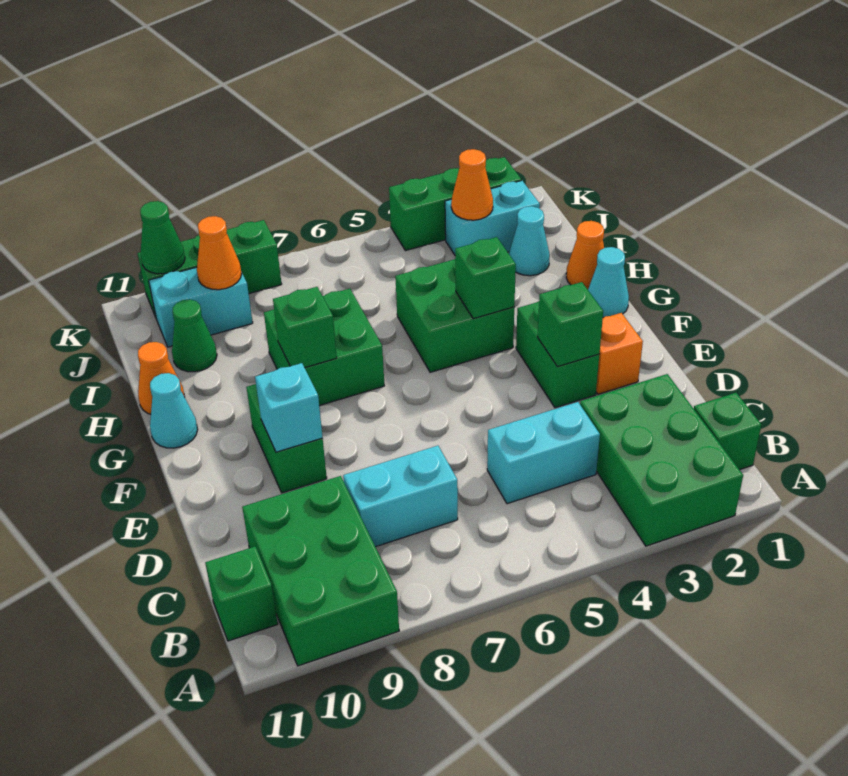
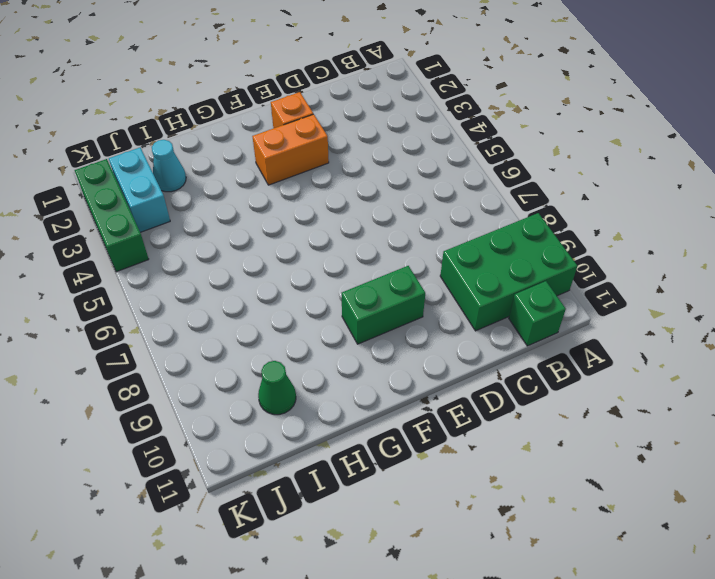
orange 1x2 brick [252,114,329,185] -> green 1x2 brick [516,301,599,408]
none -> green 2x3 brick [580,374,743,546]
none -> green 1x1 brick [694,393,761,470]
none -> cyan 1x2 brick [487,402,600,504]

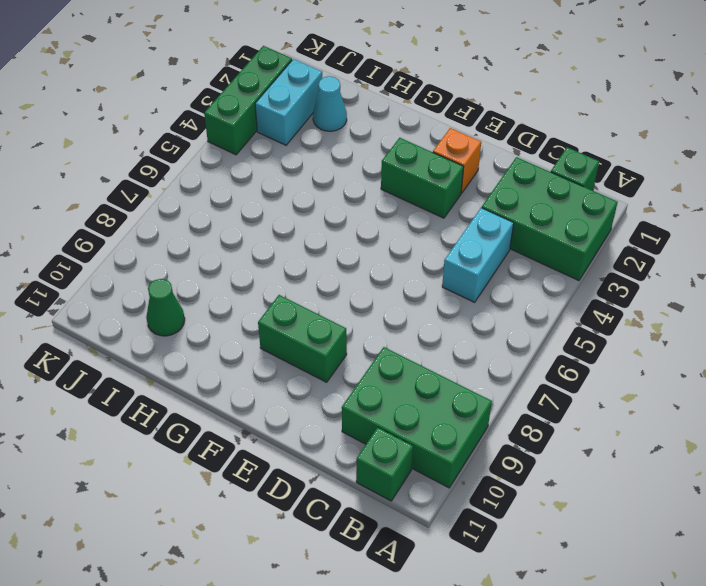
none -> cyan 1x2 brick [343,446,458,547]
none -> cyan 1x1 cone [588,247,629,318]
none -> green 2x2 brick [395,259,514,372]

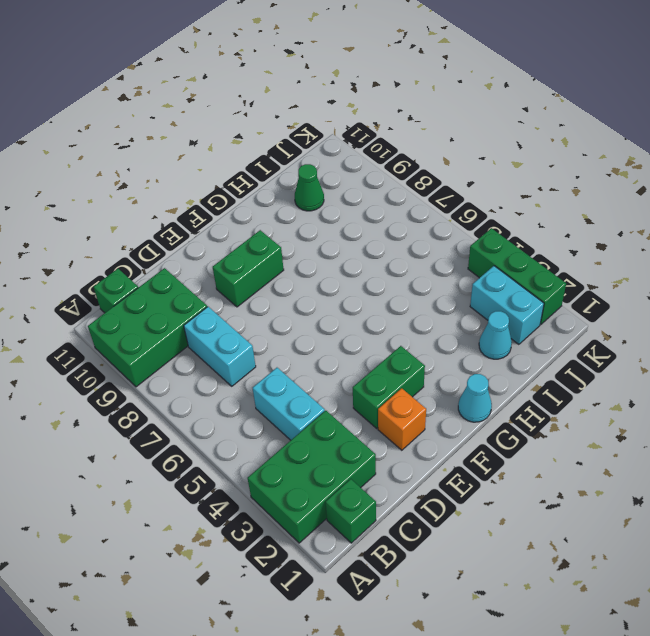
none -> green 2x2 brick [395,259,514,372]
none -> green 2x2 brick [264,289,385,406]
none -> cyan 1x1 cone [150,373,198,448]

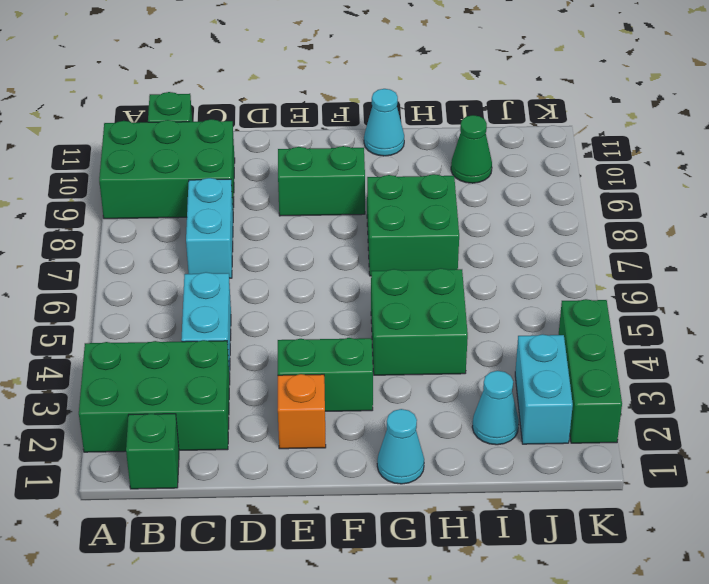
none -> orange 1x1 cone [566,221,604,289]
none -> orange 1x1 cone [138,342,185,414]
none -> cyan 1x2 brick [149,267,253,347]

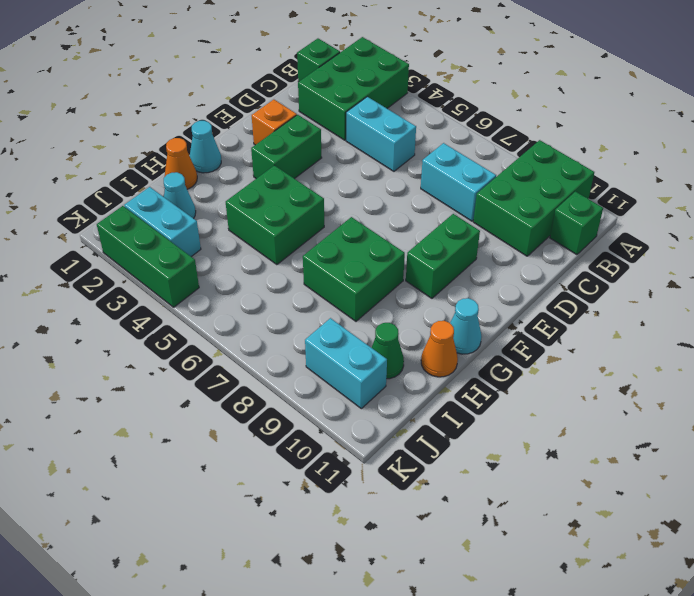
none -> green 1x3 brick [137,220,281,317]
none -> green 1x1 brick [538,282,603,367]
none -> cyan 1x1 brick [255,363,323,452]

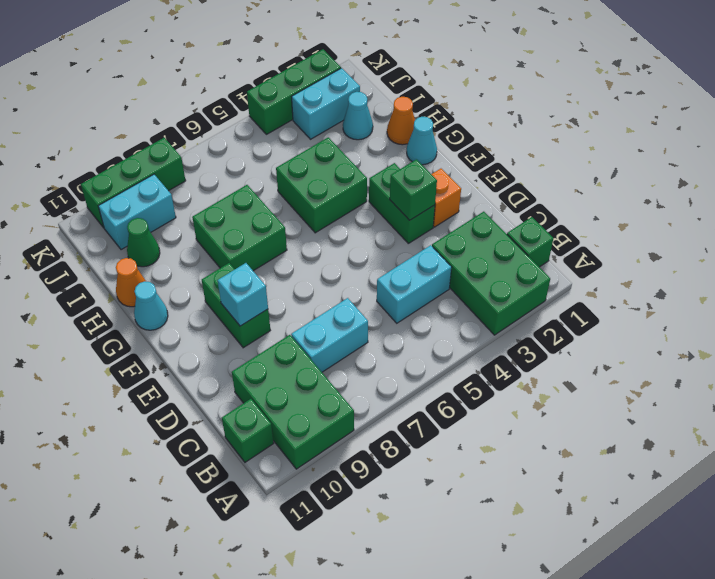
none -> green 1x1 brick [455,237,516,319]
none -> green 1x1 brick [273,287,337,368]
none -> orange 1x1 cone [451,149,493,220]

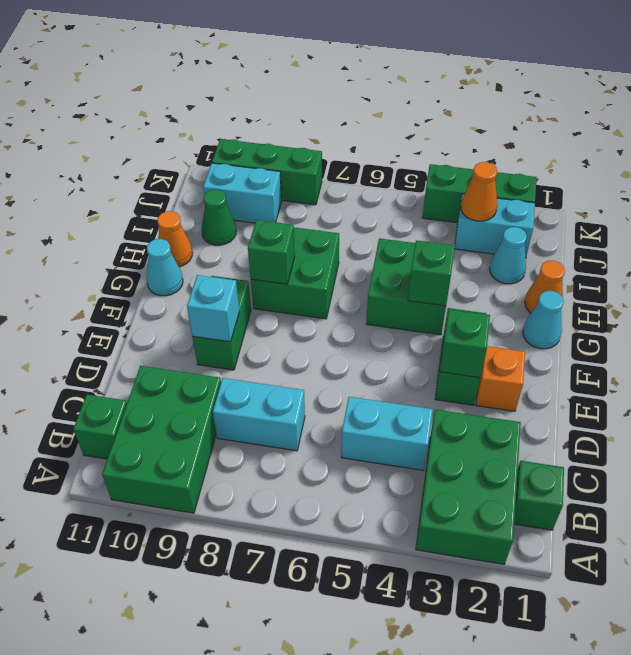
none -> orange 1x1 cone [197,216,242,290]
none -> green 1x1 cone [140,201,185,274]

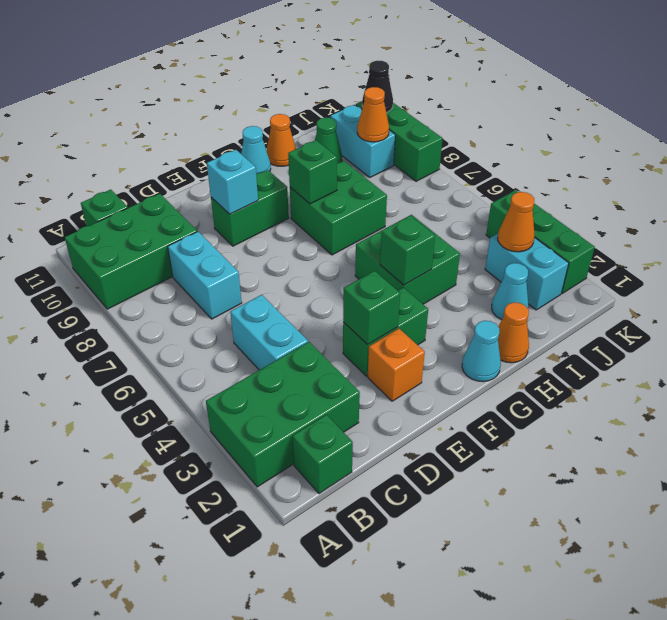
black 1x1 cone [362,61,393,113] -> green 1x1 cone [140,201,185,274]

